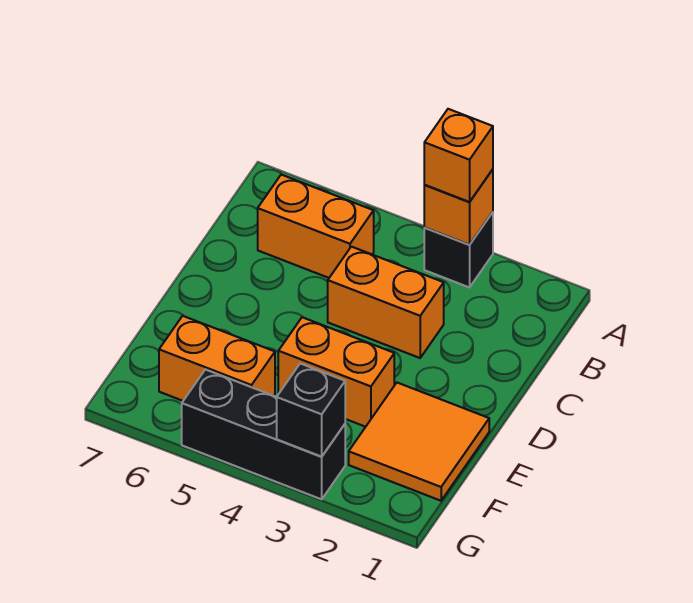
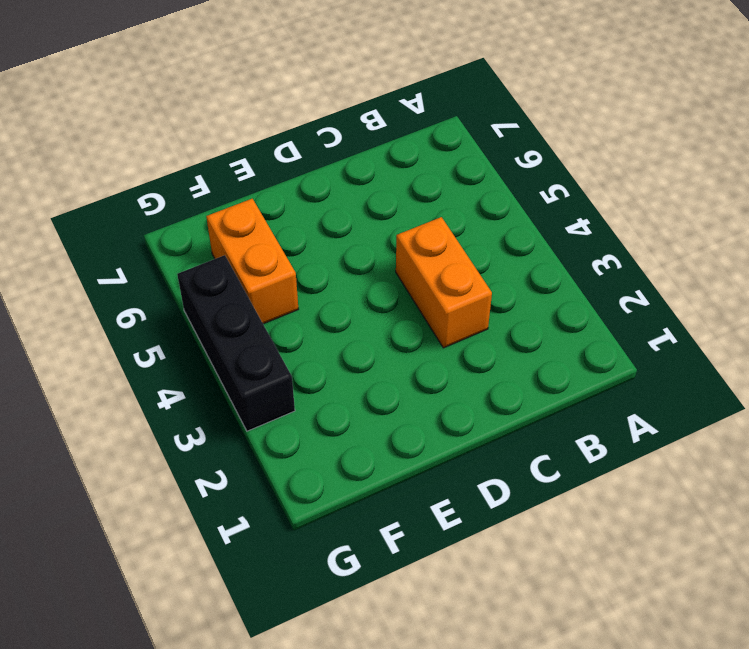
none -> black 1x1 brick [424,212,493,287]
none -> orange 1x2 brick [258,175,374,278]

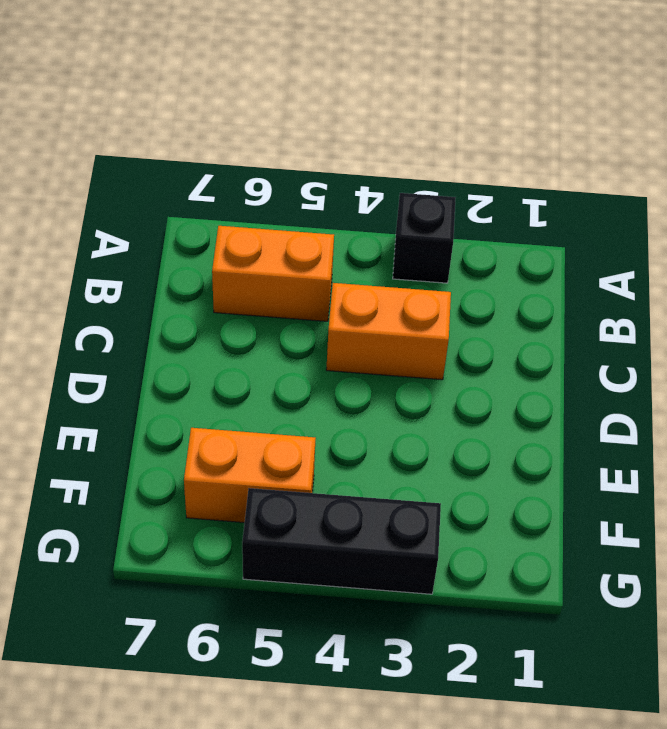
none -> orange 2x2 tile [349,383,489,501]
none -> orange 1x2 brick [278,317,394,427]

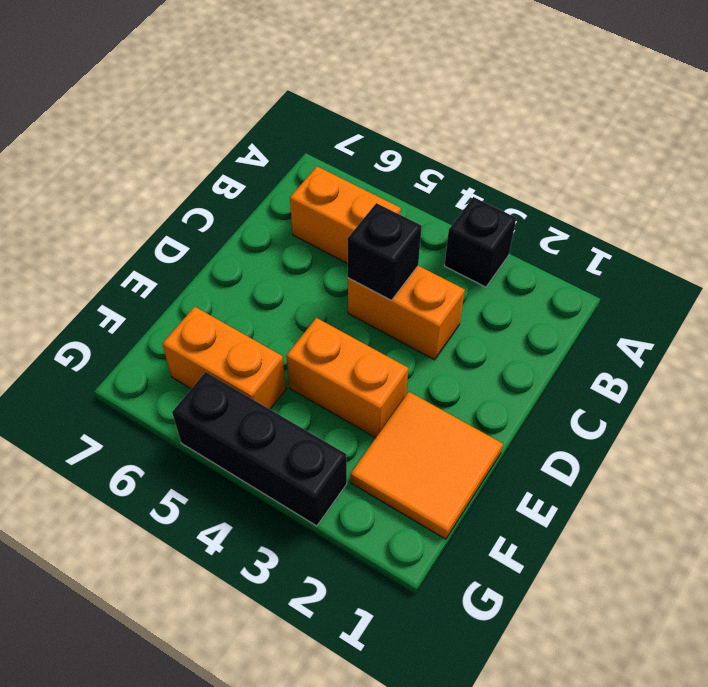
black 1x1 brick [347,203,422,300] -> black 1x1 brick moved to [277,364,345,457]
none -> orange 1x1 brick [424,169,493,245]
none -> orange 1x1 brick [424,109,493,202]

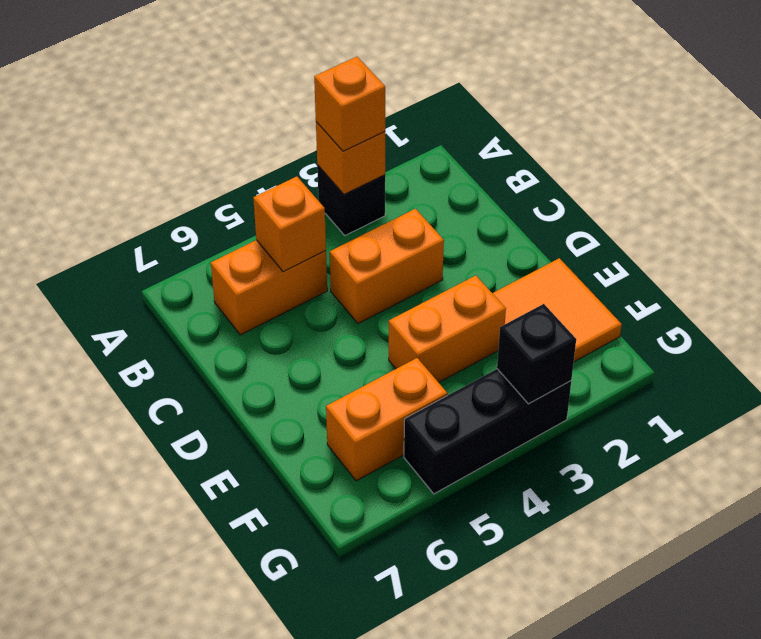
orange 1x1 brick [253,177,326,272] -> none

